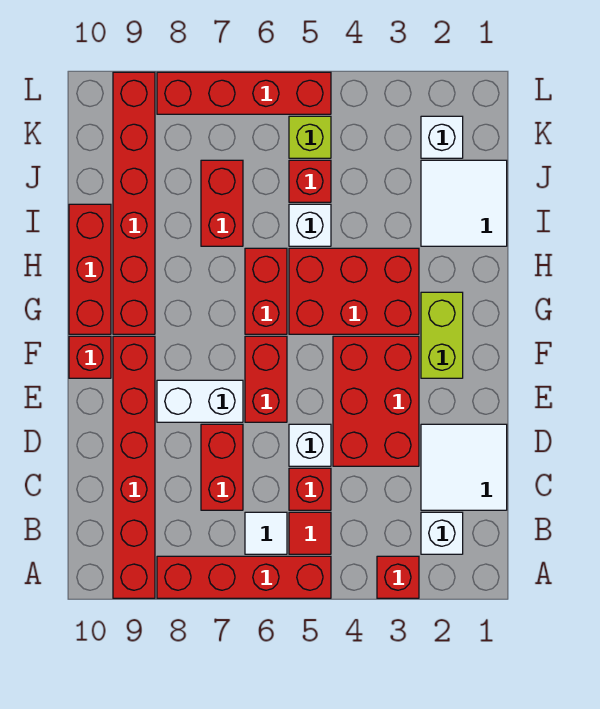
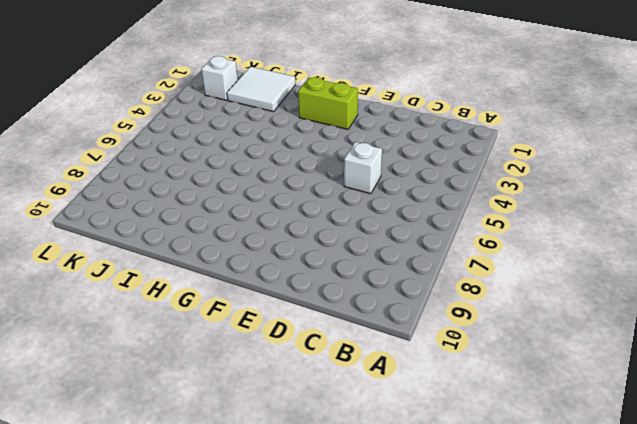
none -> red 1x1 brick [377,556,419,598]
none -> red 1x4 brick [157,556,331,598]
none -> red 1x6 brick [113,336,155,598]

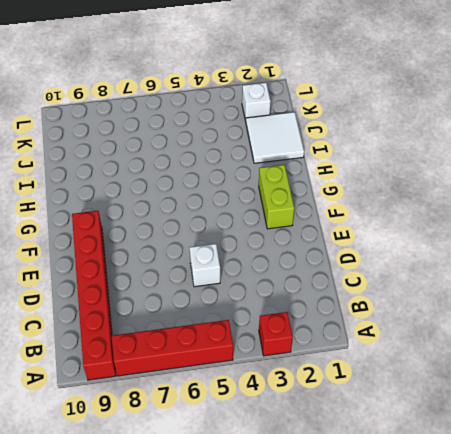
none -> white 1x1 brick [421,512,463,554]
none -> red 1x1 tile [289,512,331,554]
none -> white 1x1 tile [245,512,287,554]

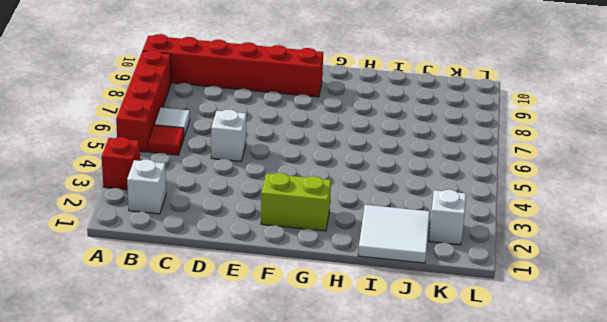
none -> white 2x2 tile [421,424,507,510]
none -> red 1x1 brick [289,468,331,510]
none -> red 1x2 brick [201,424,243,510]

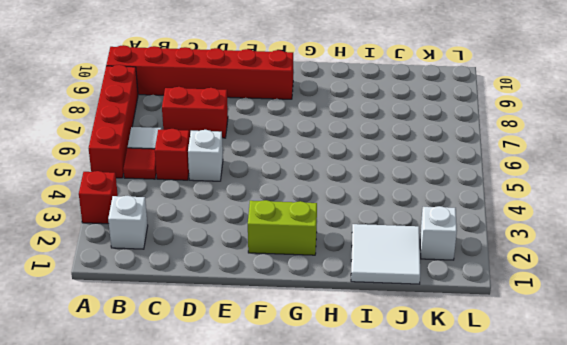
none -> white 2x2 tile [421,424,507,510]
none -> red 2x3 brick [333,336,419,466]
none -> red 1x2 brick [245,336,287,422]

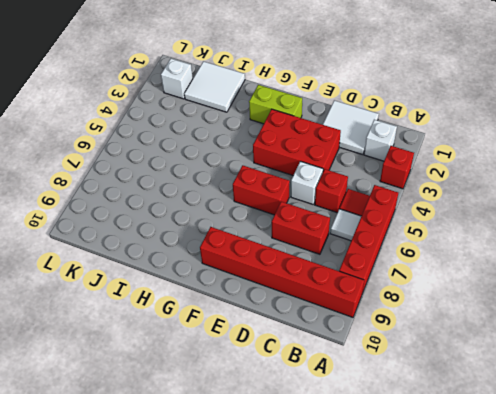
none -> white 1x2 brick [157,380,243,422]
none -> red 1x1 brick [69,336,111,378]
none -> red 2x3 brick [289,248,419,334]

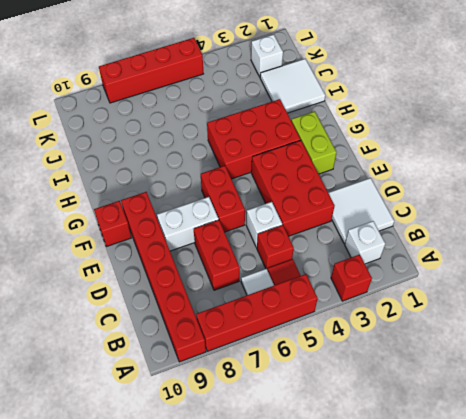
none -> red 1x2 brick [245,248,287,334]
none -> red 1x6 brick [113,72,155,334]
none -> red 1x3 brick [69,204,111,334]

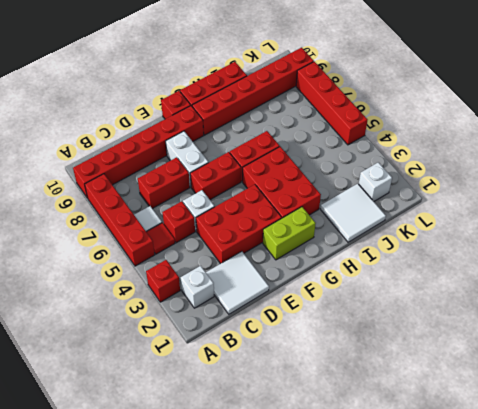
none -> white 1x1 brick [289,204,331,246]
none -> red 1x2 brick [201,160,243,246]
none -> red 1x1 brick [289,160,331,202]

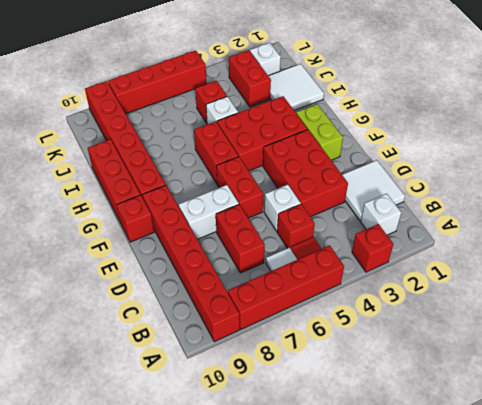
red 1x2 brick [229,50,271,107] -> red 1x2 brick moved to [201,160,243,246]
none -> lime 1x1 brick [289,116,331,158]

